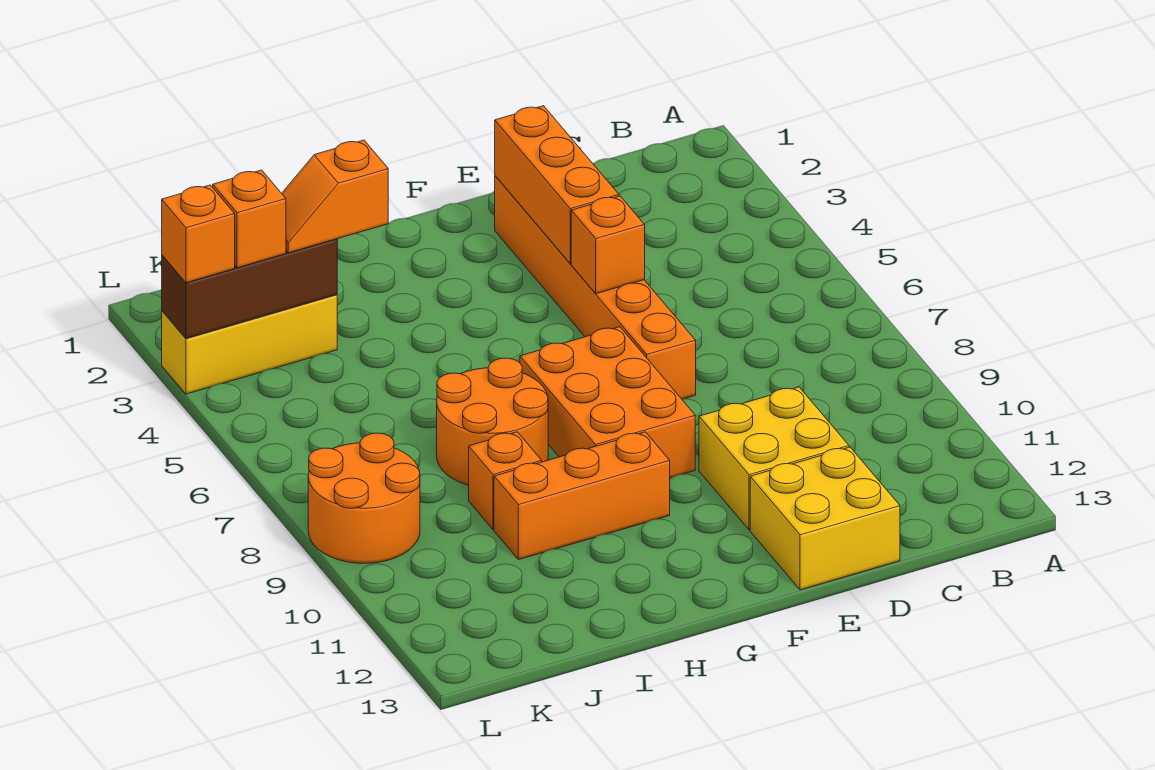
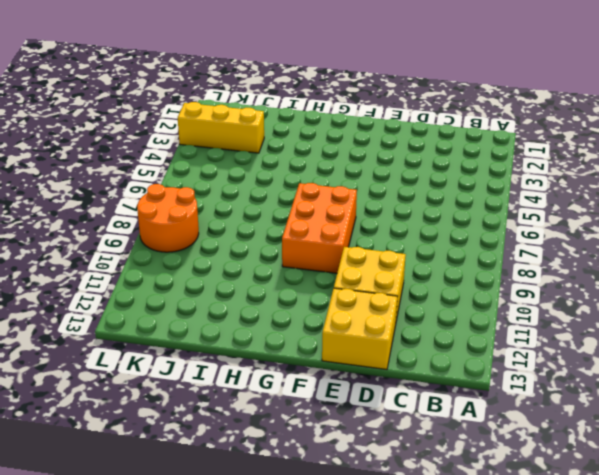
none -> orange 1x6 brick [495,176,696,399]
none -> orange 1x3 brick [494,432,670,560]
none -> orange 2x2 round brick [437,358,548,485]

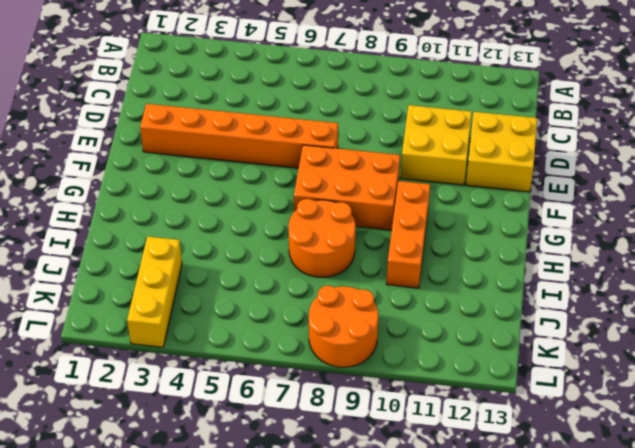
none -> orange 1x1 brick [469,432,542,530]
none -> orange 1x3 brick [495,106,619,264]
none -> orange 1x1 brick [571,196,645,294]

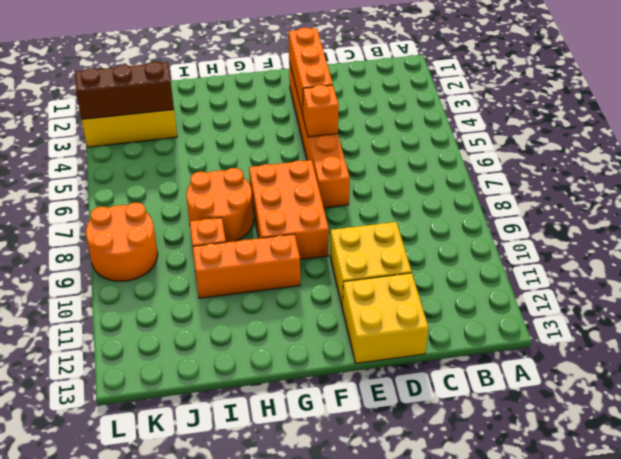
none -> orange 1x2 slope [282,140,388,253]
none -> orange 1x1 brick [213,170,286,268]
none -> orange 1x1 brick [162,185,235,283]

